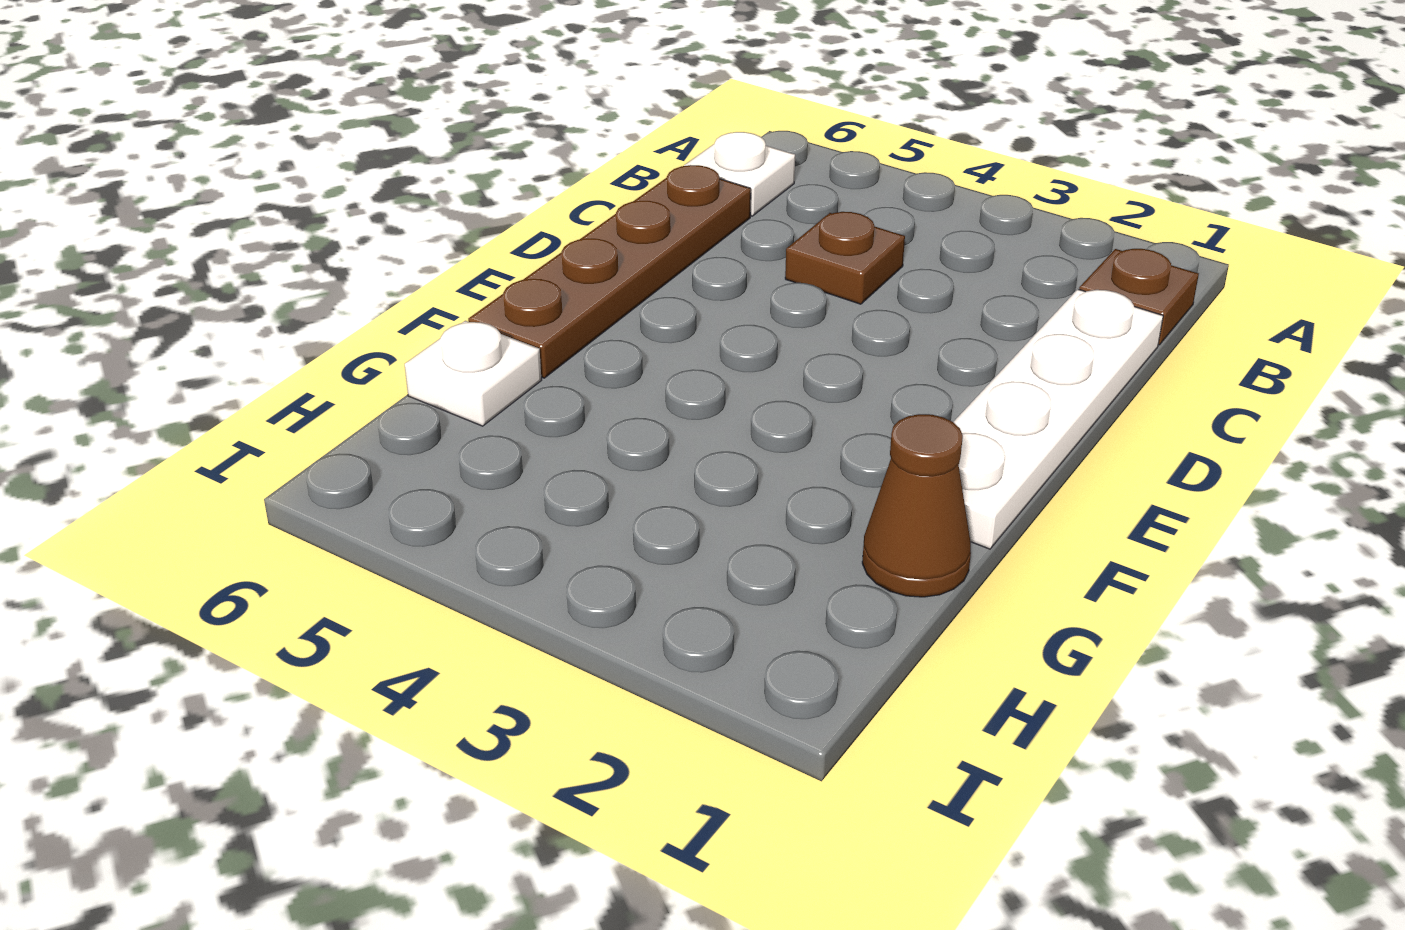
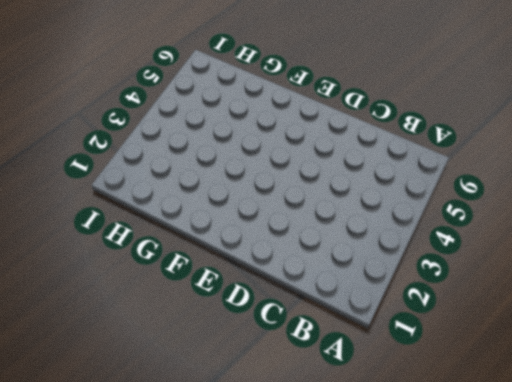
none -> brown 1x1 plate [1079,249,1199,345]
none -> white 1x1 plate [684,132,795,216]

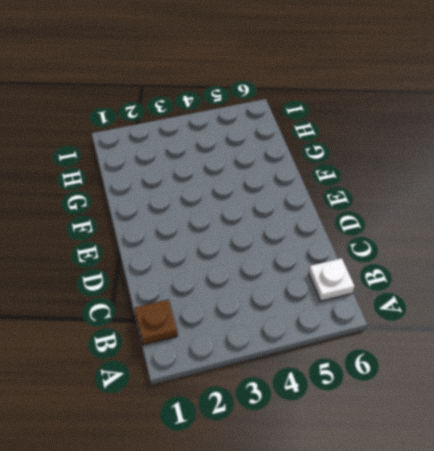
none -> white 1x4 plate [954,289,1163,549]
none -> brown 1x1 plate [785,212,905,304]

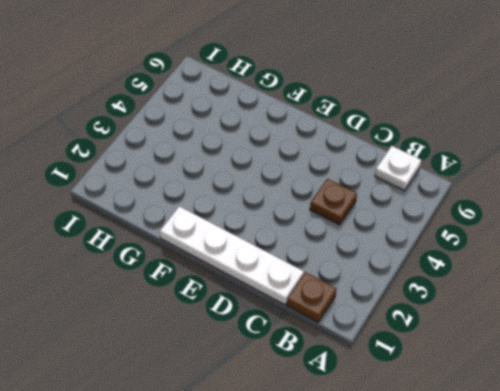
none -> brown 1x4 plate [468,165,751,378]
none -> brown 1x1 cone [862,414,971,597]

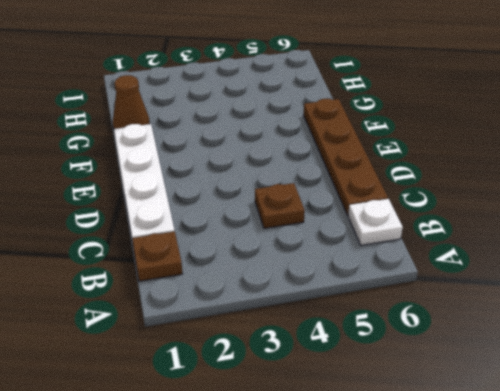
none -> white 1x1 plate [405,321,542,426]

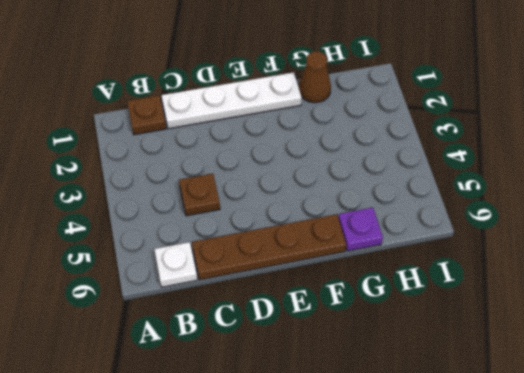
purple 1x1 plate [338,207,383,251] -> white 1x1 plate [405,321,542,426]

